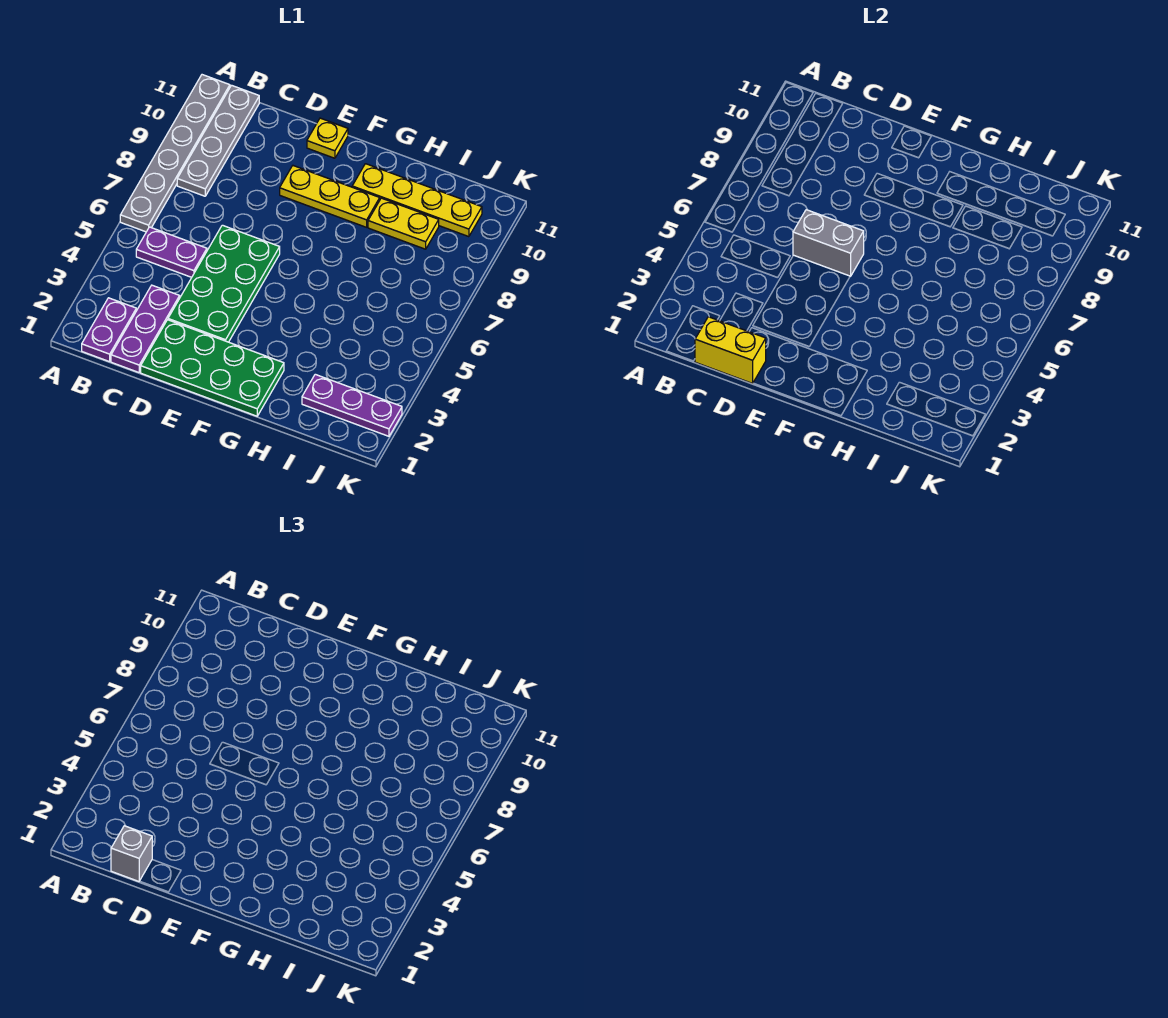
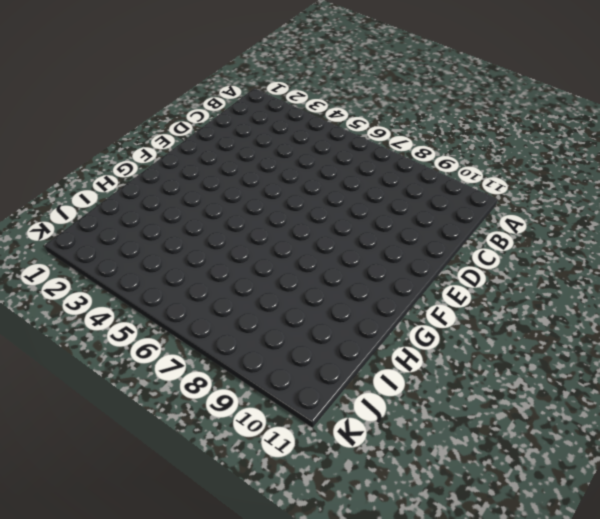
none -> grey 1x6 plate [120,75,230,232]
none -> purple 1x2 plate [82,298,136,362]
none -> purple 1x2 plate [136,227,207,277]

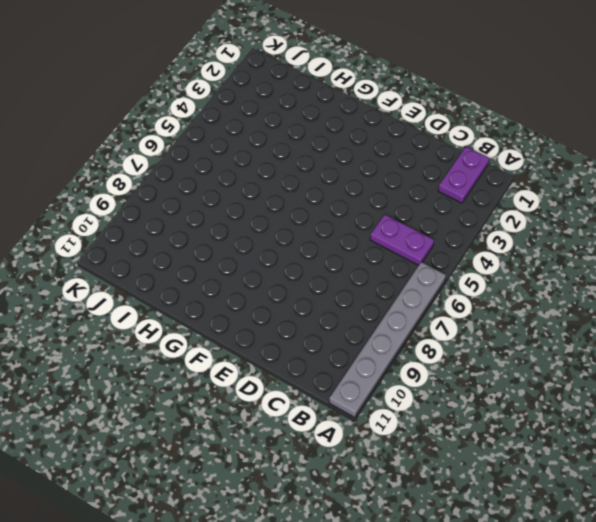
none -> grey 1x4 plate [177,85,259,196]
none -> purple 1x3 plate [111,285,180,372]
none -> green 2x4 plate [141,320,284,416]

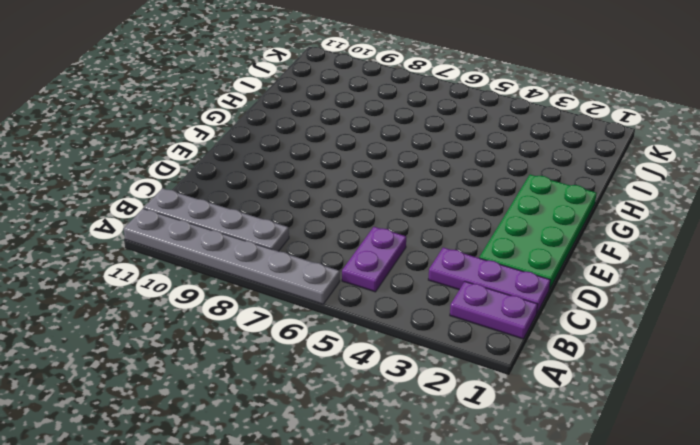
none -> green 2x4 plate [168,225,280,342]
none -> yellow 1x3 plate [280,166,380,227]
none -> yellow 1x1 plate [307,118,348,158]

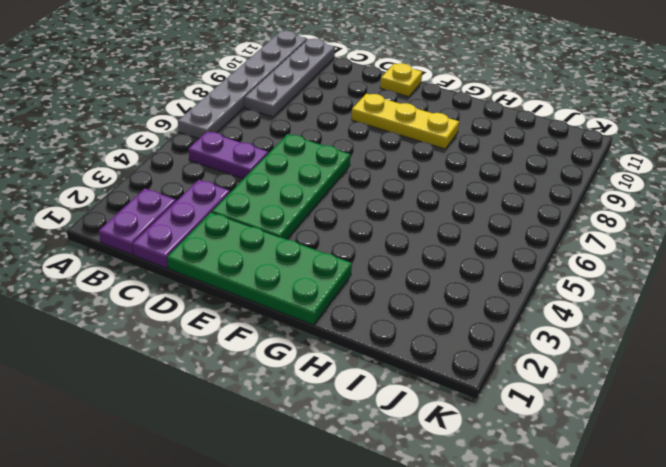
none -> yellow 1x4 plate [352,164,482,237]
none -> yellow 1x2 plate [368,198,439,249]
none -> purple 1x3 plate [302,374,402,436]

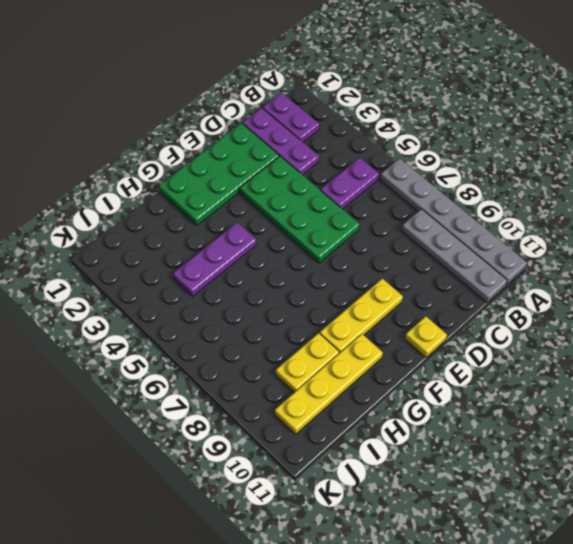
purple 1x3 plate [173,222,256,296] -> purple 1x3 plate moved to [302,374,402,436]
none -> yellow 1x2 brick [695,317,766,383]
none -> grey 1x2 brick [793,210,864,276]
none -> grey 1x1 brick [111,826,152,881]

